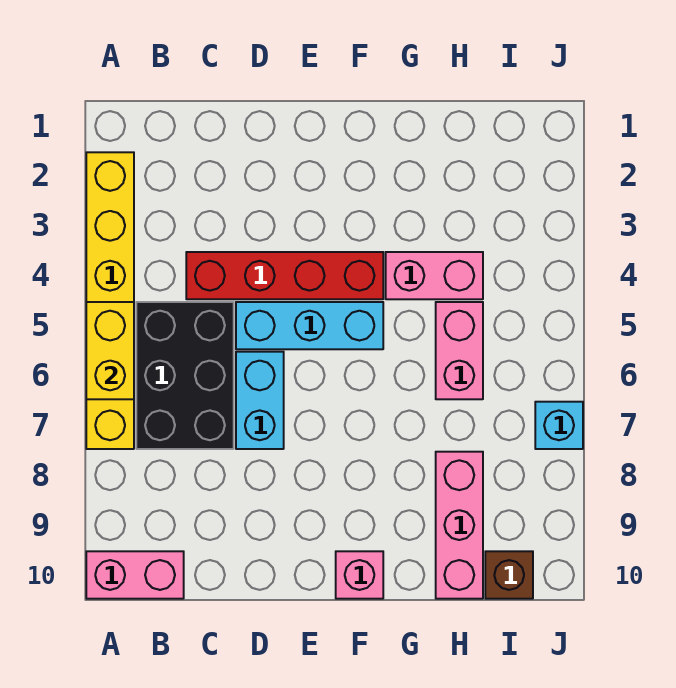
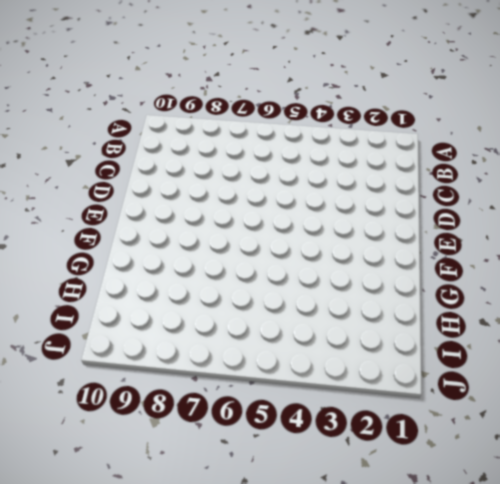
none -> yellow 1x6 brick [86,152,134,449]
none -> pink 1x2 brick [86,551,184,599]
none -> black 2x3 brick [136,302,234,449]

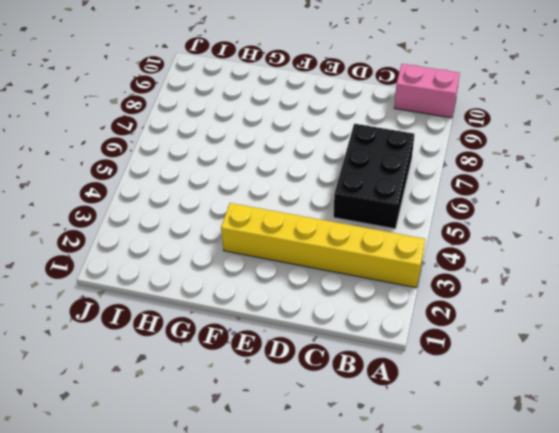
yellow 1x6 brick [221,203,425,288] -> yellow 1x6 brick turned to [86,152,134,449]
none -> red 1x4 brick [186,252,383,299]
none -> cyan 1x3 brick [236,302,383,349]
none -> cyan 1x2 brick [236,352,284,449]

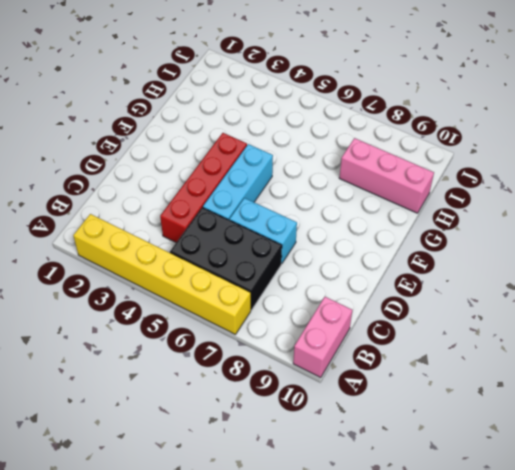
none -> pink 1x1 brick [336,551,383,599]
none -> pink 1x2 brick [386,252,483,299]
none -> pink 1x2 brick [436,302,483,399]

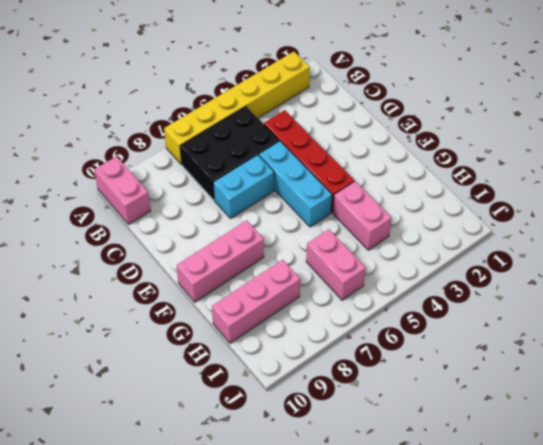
pink 1x3 brick [177,220,264,302] -> pink 1x1 brick [336,551,383,599]
pink 1x2 brick [306,229,366,300] -> pink 1x2 brick turned to [436,302,483,399]
none -> brown 1x1 brick [485,551,533,599]
none -> cyan 1x1 brick [535,402,583,449]
none -> yellow 1x2 brick [86,302,134,399]

